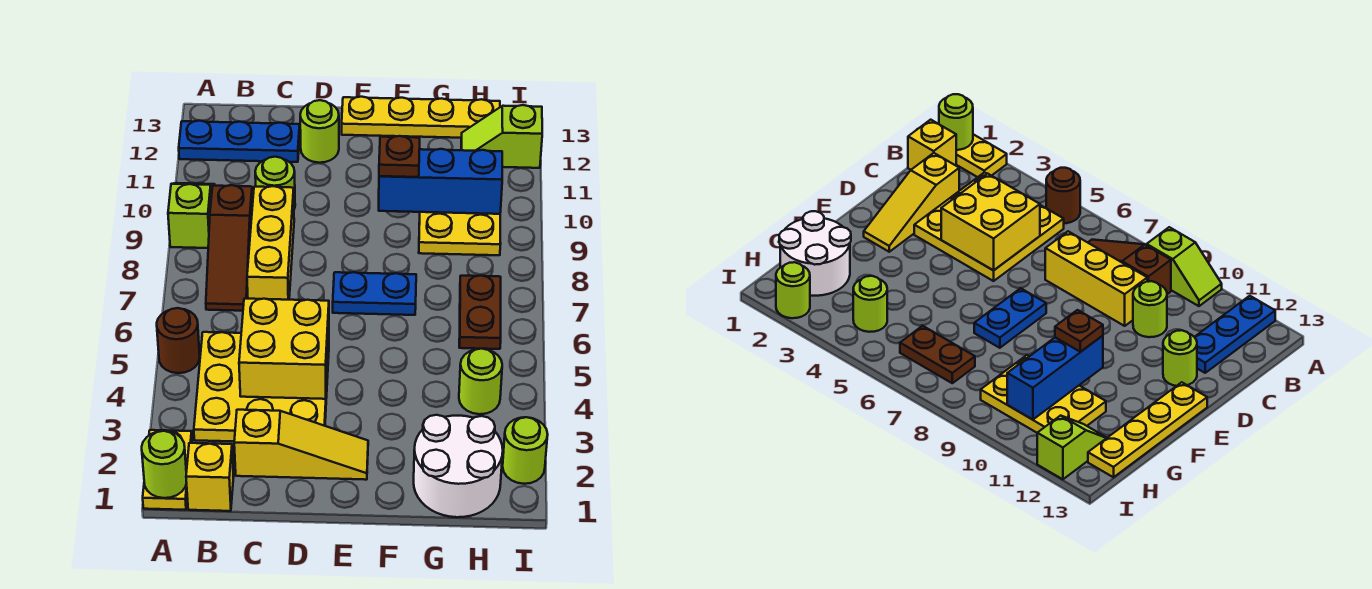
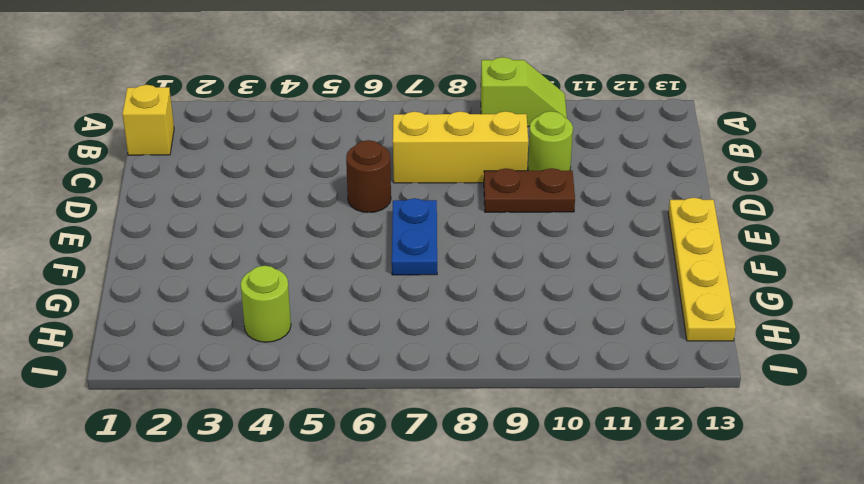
brown 1x1 round brick [346,140,391,213] -> brown 1x1 round brick moved to [157,308,200,373]
brown 1x2 plate [484,168,575,212] -> brown 1x2 plate moved to [459,275,501,349]
none -> yellow 1x2 plate [143,430,192,510]
none -> blue 1x3 plate [179,121,300,162]
none -> yellow 3x3 plate [194,332,329,442]

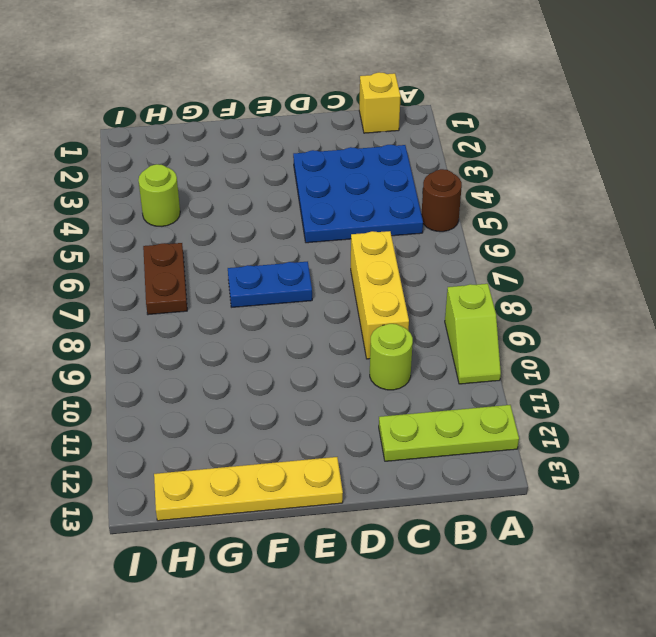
lime 1x3 plate [379,405,519,461] -> blue 1x3 plate [179,121,300,162]
blue 3x3 plate [293,145,423,243] -> yellow 3x3 plate [194,332,329,442]
none -> yellow 1x2 plate [143,430,192,510]
none -> brown 1x3 slope [206,185,253,311]
none -> yellow 1x3 slope [234,410,368,480]

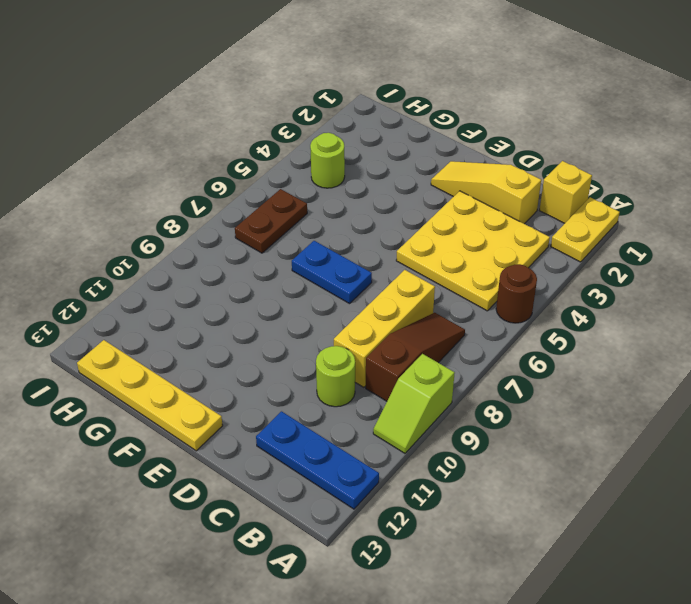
none -> lime 1x1 round brick [300,100,339,163]
none -> white 2x2 round brick [414,415,503,517]
none -> yellow 2x3 plate [419,212,501,255]

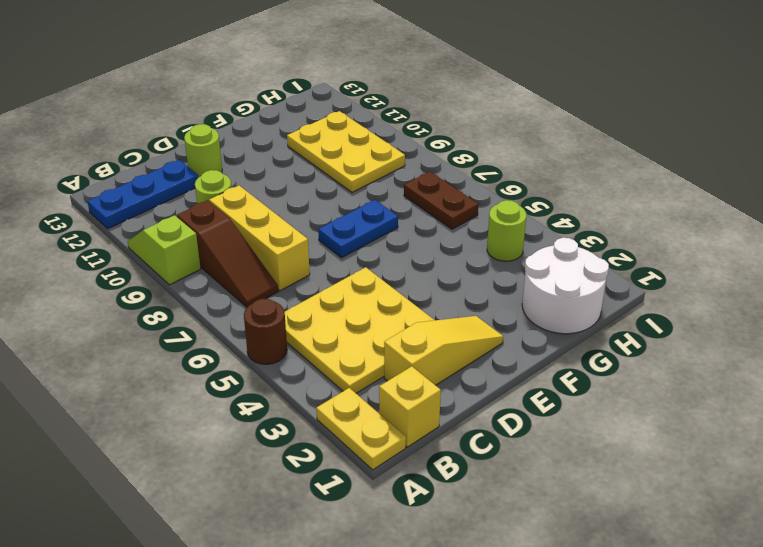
none -> yellow 1x4 plate [342,97,500,138]
none -> lime 1x2 slope [461,105,542,168]
none -> lime 1x1 round brick [503,417,548,484]

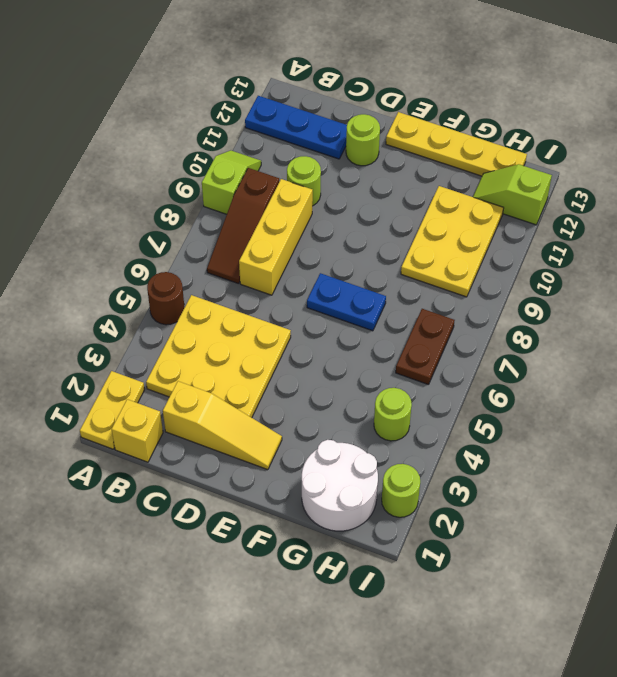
none -> lime 1x1 round brick [142,431,187,498]
none -> yellow 2x2 brick [239,299,329,399]
none -> blue 1x3 brick [379,149,502,214]

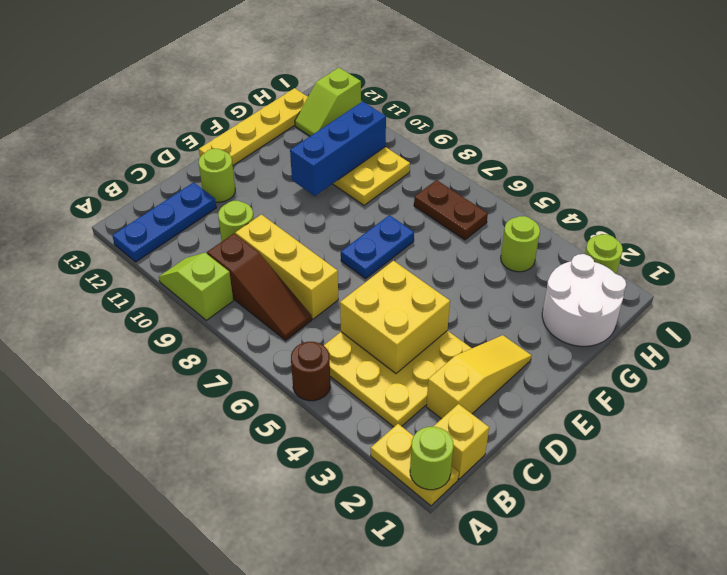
none -> brown 1x1 plate [379,136,420,177]

